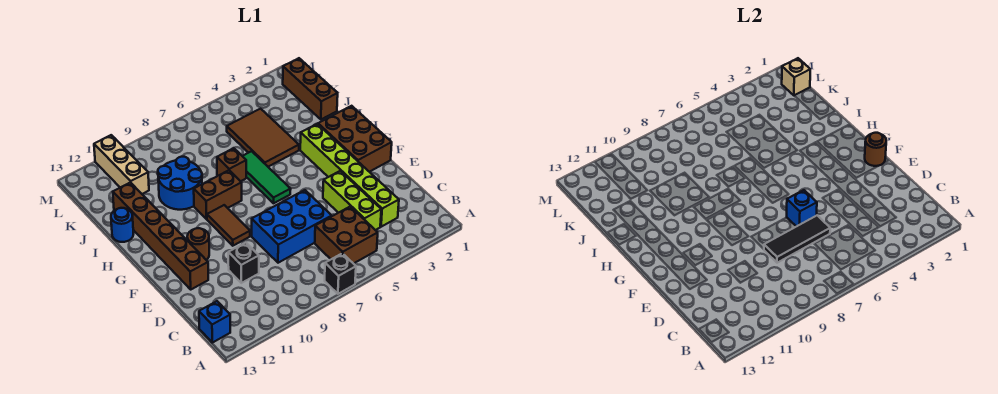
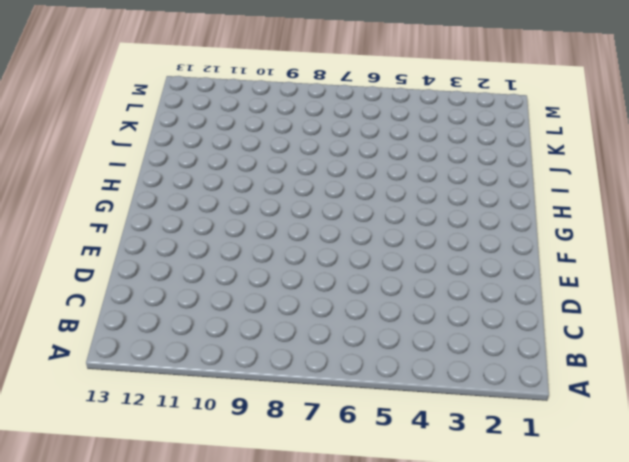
none -> black 1x1 brick [325,253,356,294]
none -> brown 2x2 brick [315,207,378,264]
none -> blue 1x1 brick [199,301,230,343]

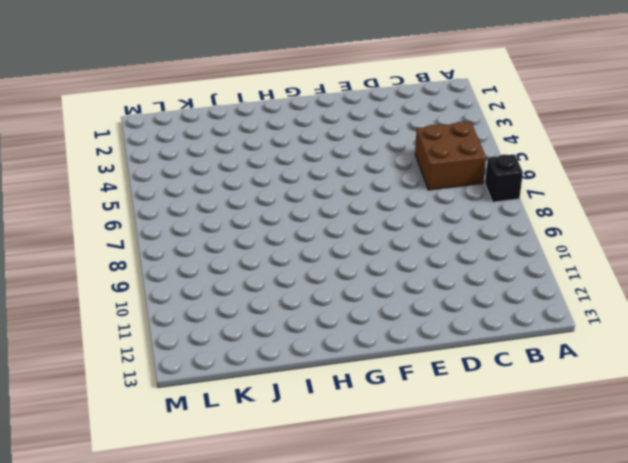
none -> blue 1x1 brick [199,301,230,343]
none -> lime 1x6 brick [300,124,399,227]
none -> lime 1x3 brick [323,171,381,230]

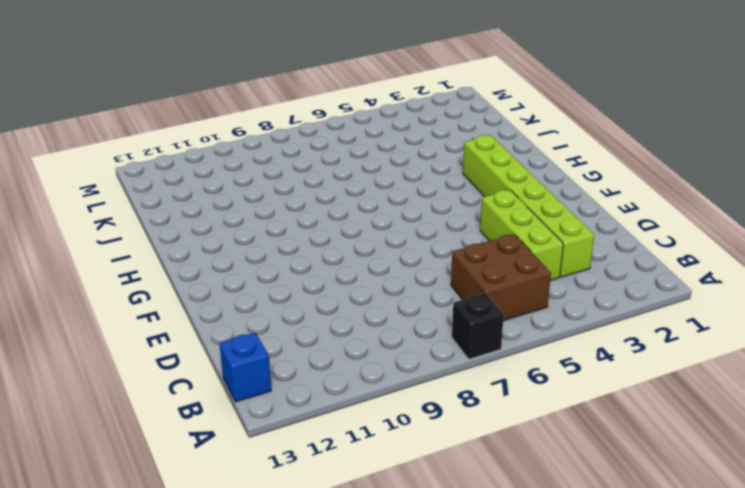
none -> blue 2x3 brick [252,190,332,263]
none -> black 1x1 brick [228,243,259,283]
none -> brown 1x6 brick [113,182,208,289]

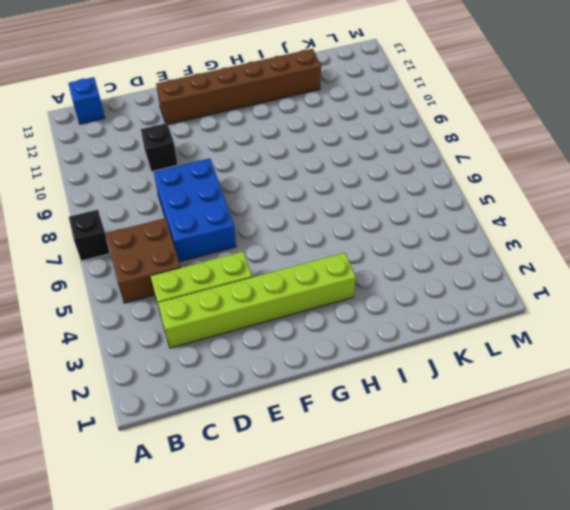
none -> brown 2x3 brick [318,106,392,172]
none -> brown 1x2 tile [207,205,250,246]
none -> brown 1x1 round brick [187,228,209,260]

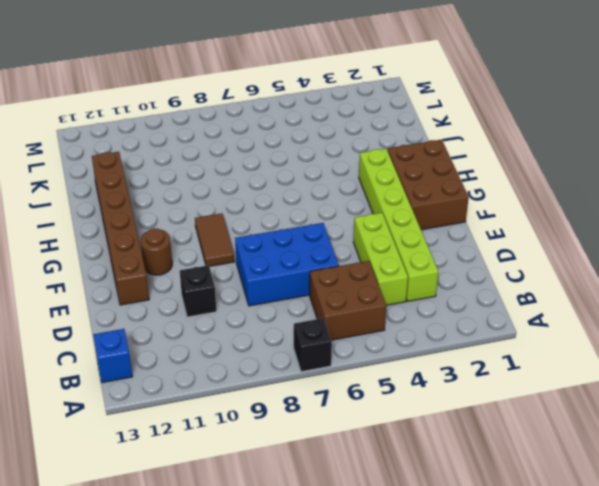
none -> green 1x3 tile [243,151,291,203]
none -> brown 1x2 brick [194,170,242,219]
none -> brown 2x3 tile [227,109,299,167]

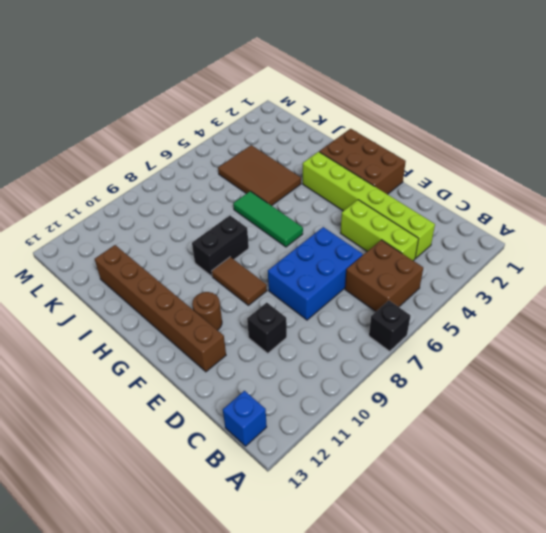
black 1x2 brick [192,216,249,276] -> brown 1x2 brick [194,170,242,219]
none -> brown 1x1 brick [217,148,246,181]
none -> blue 2x2 round brick [158,157,202,210]
none -> blue 1x1 round brick [111,208,133,242]

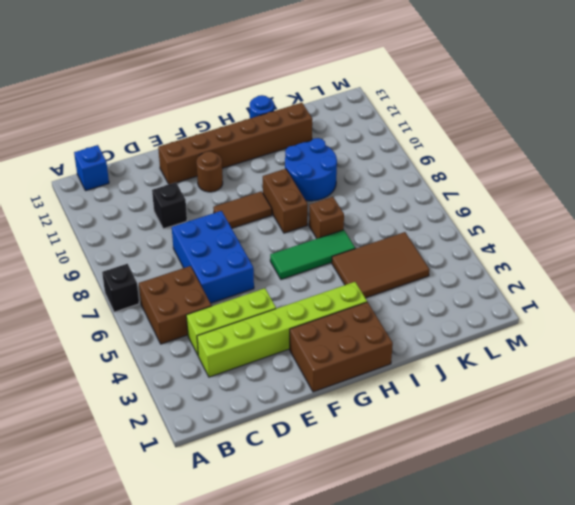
none -> brown 1x3 brick [283,58,338,119]
none -> tan 1x3 brick [94,135,149,194]
none -> black 1x3 tile [764,215,830,263]

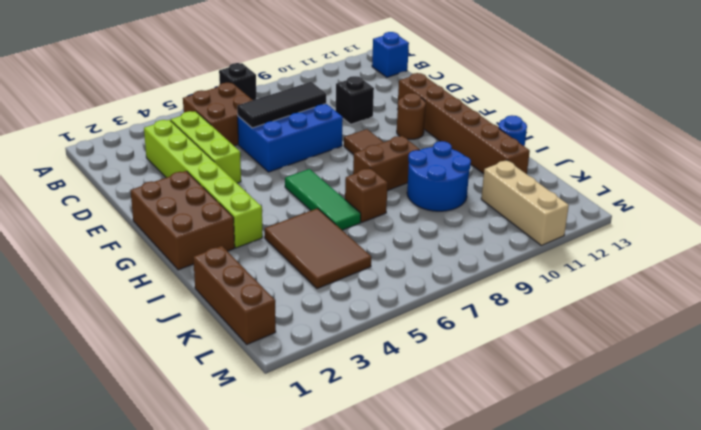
none -> blue 1x1 brick [787,190,817,227]
none -> brown 1x1 round brick [865,133,886,166]
none -> tan 1x1 brick [782,58,810,95]

